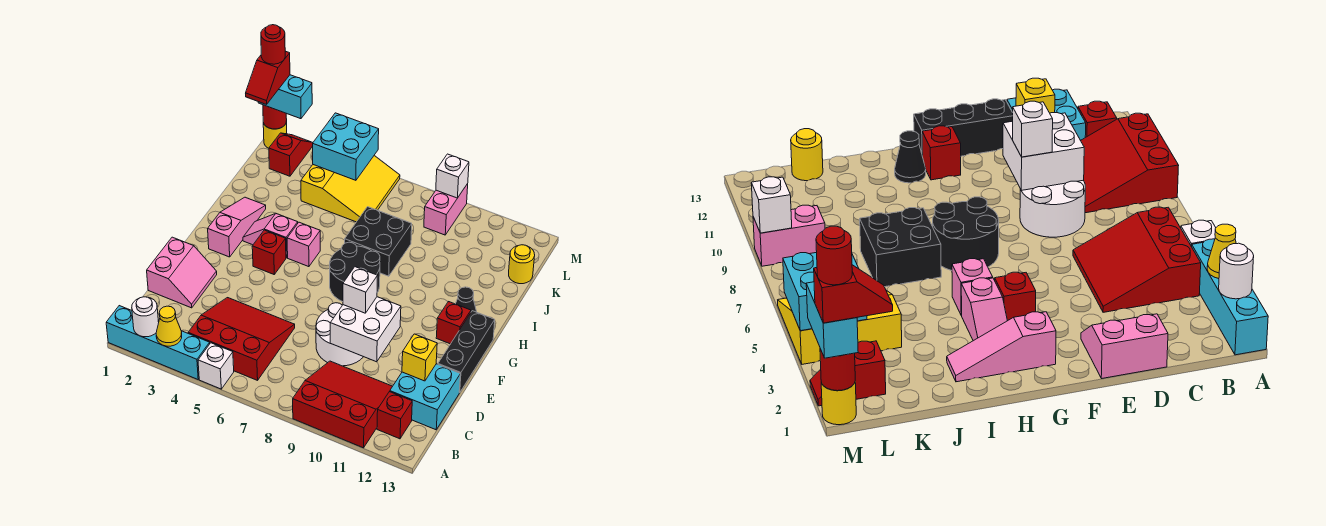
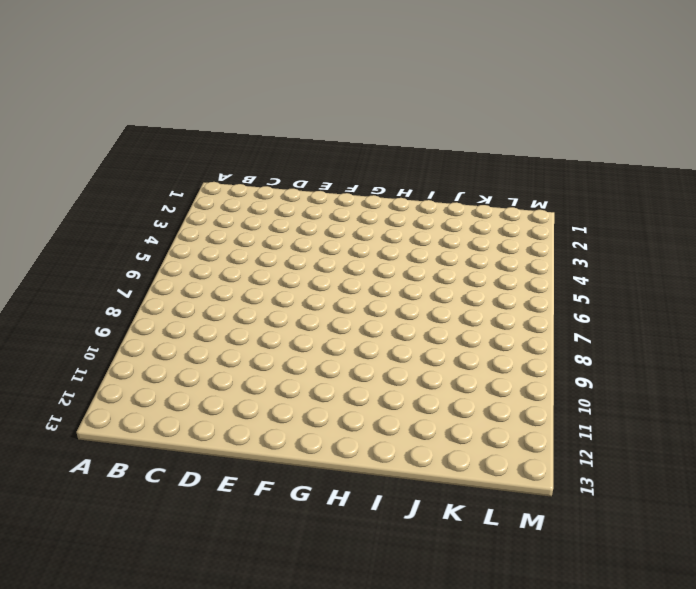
none -> cyan 1x4 brick [106,306,210,379]
none -> white 1x1 brick [198,343,234,389]
none -> red 3x3 slope [293,361,393,448]
none -> red 3x3 slope [188,298,295,380]

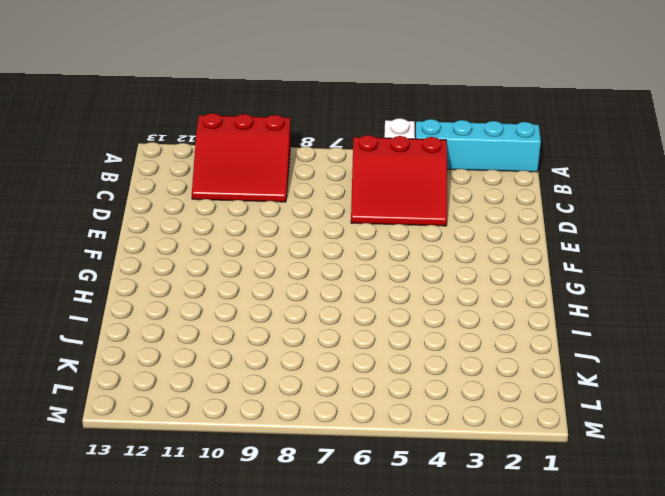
none -> red 1x1 brick [377,392,412,439]
none -> cyan 2x2 brick [390,364,460,430]
none -> pink 2x2 slope [147,237,217,308]
none -> white 2x2 round brick [316,303,363,366]

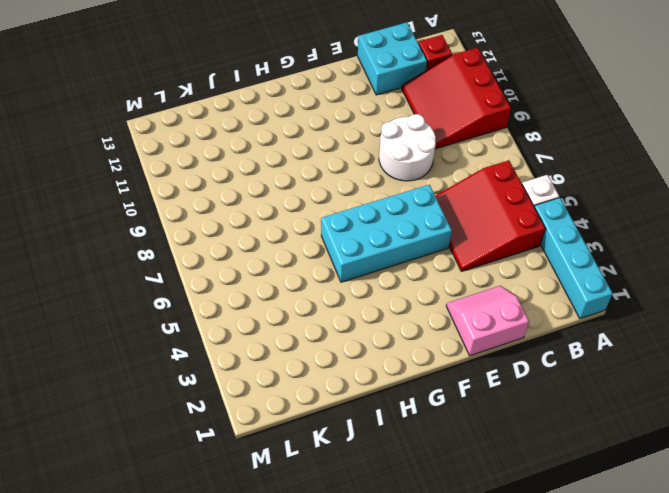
cyan 2x4 brick [321,185,452,282] -> pink 1x1 brick [287,222,320,267]
none -> black 1x3 brick [438,311,495,393]
none -> pink 1x3 slope [208,197,266,257]
none -> red 1x1 brick [252,230,286,274]
none -> black 2x2 round brick [330,242,380,302]

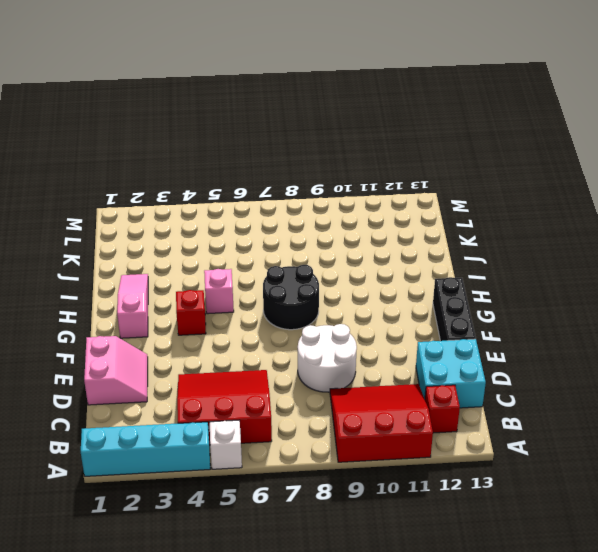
none -> red 1x1 brick [436,302,471,344]
none -> pink 1x2 slope [243,213,298,258]
none -> black 1x1 cone [456,287,477,312]
none -> black 2x2 brick [345,207,412,276]

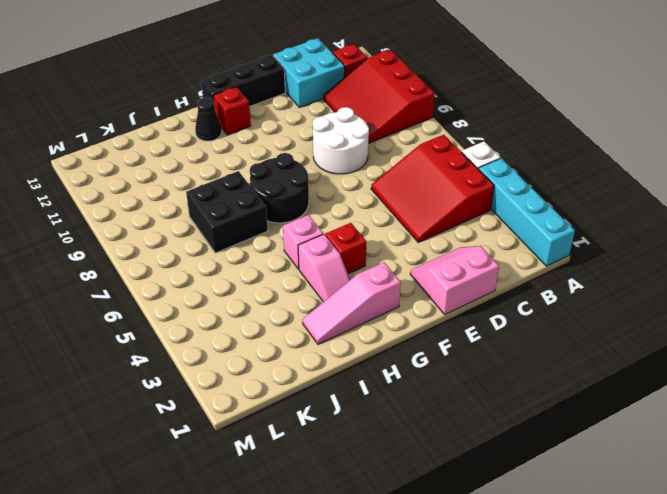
none -> yellow 3x3 slope [301,156,400,222]
none -> yellow 1x1 round brick [509,245,535,284]
none -> red 1x2 slope [269,133,313,176]
none -> pink 1x2 brick [424,184,468,235]

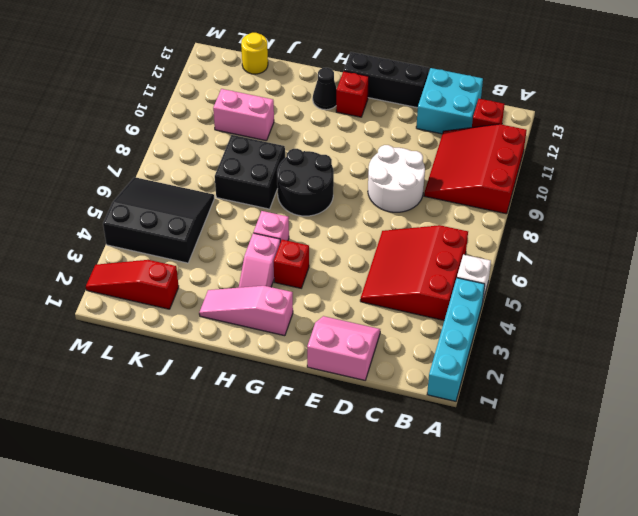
pink 1x2 brick [213,89,274,141] -> pink 1x2 brick moved to [424,184,468,235]
red 1x3 slope [86,260,179,309] -> red 1x2 slope [269,133,313,176]
black 3x3 slope [103,177,215,263] -> yellow 3x3 slope [301,156,400,222]
none -> yellow 1x1 round brick [263,121,287,148]
none -> white 1x1 round brick [132,297,159,337]
none -> yellow 1x1 cone [156,306,182,346]
none -> white 2x2 brick [330,297,401,362]

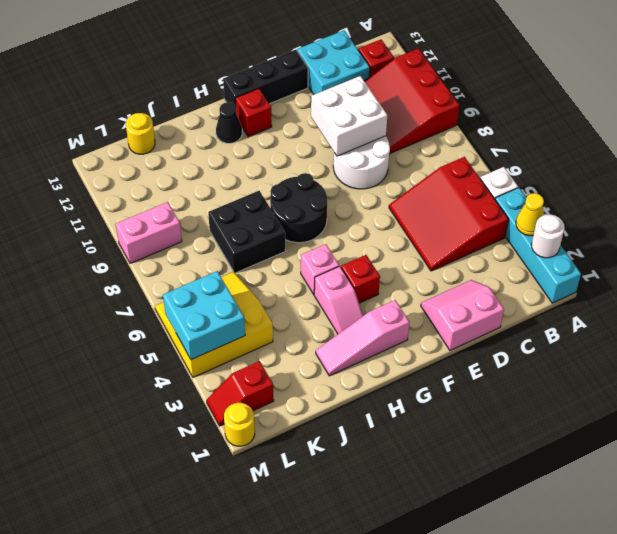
none -> yellow 1x1 brick [402,334,437,381]
none -> red 1x1 round brick [263,105,287,129]
none -> white 1x1 brick [436,154,469,198]
none -> white 1x1 brick [343,267,377,313]

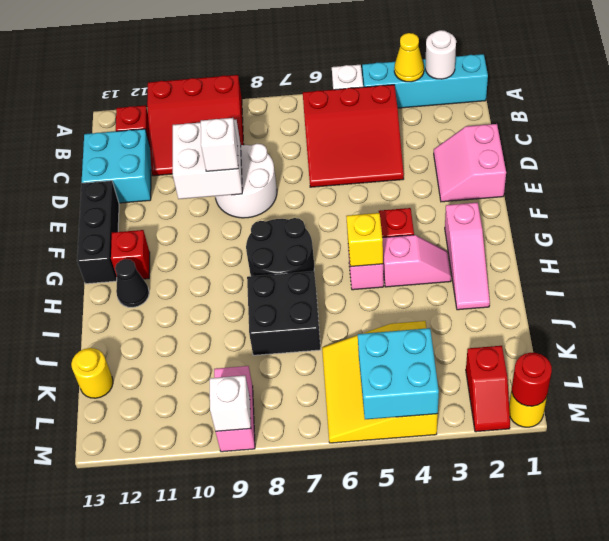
yellow 1x1 brick [346,213,383,267] -> yellow 1x1 brick moved to [402,334,437,381]
none -> cyan 1x2 brick [258,75,312,119]
none -> red 1x2 slope [246,51,290,104]
none -> red 1x1 round brick [261,25,285,64]

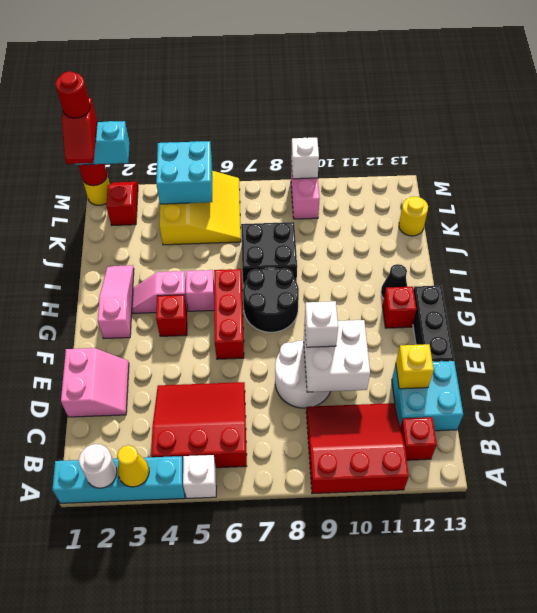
red 1x3 brick [214,269,244,359] -> none

